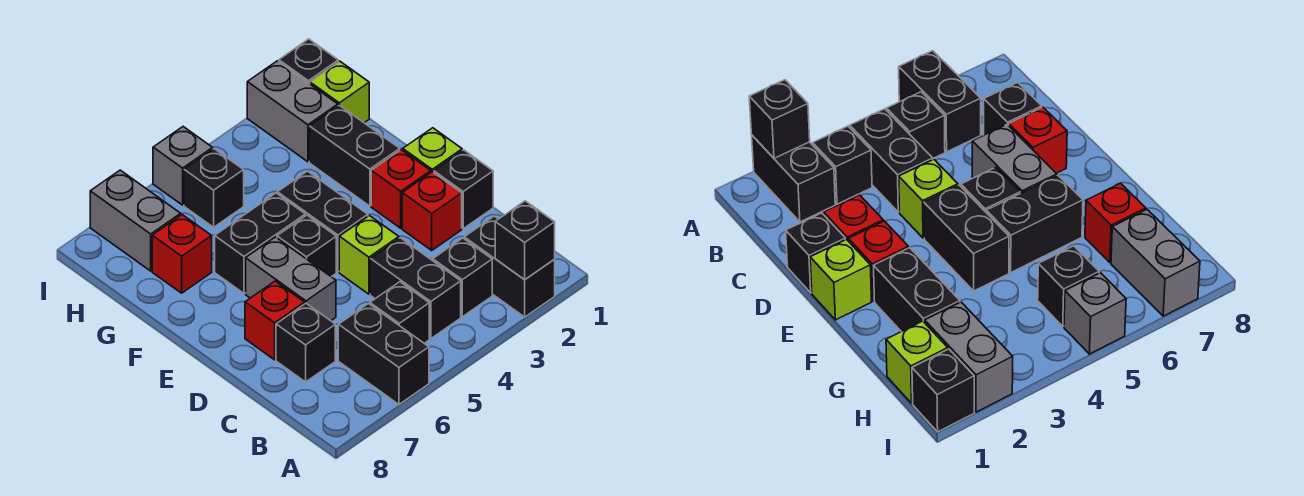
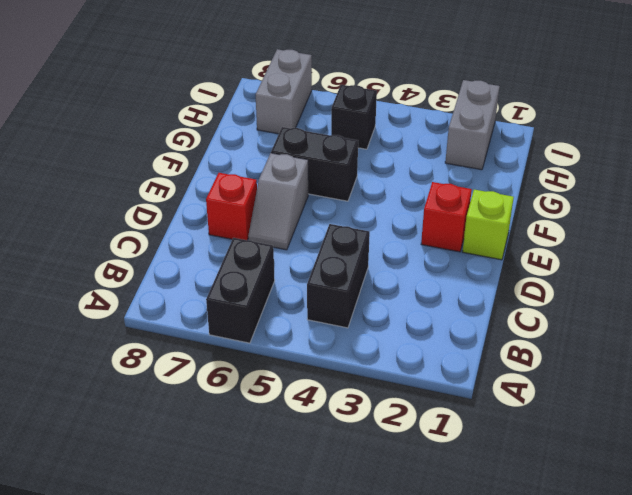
grey 1x2 slope [248,153,308,250] -> grey 1x2 brick [246,237,336,321]
none -> black 1x2 brick [464,216,555,317]
none -> black 1x1 brick [433,238,492,317]
none -> black 1x1 brick [370,282,429,343]

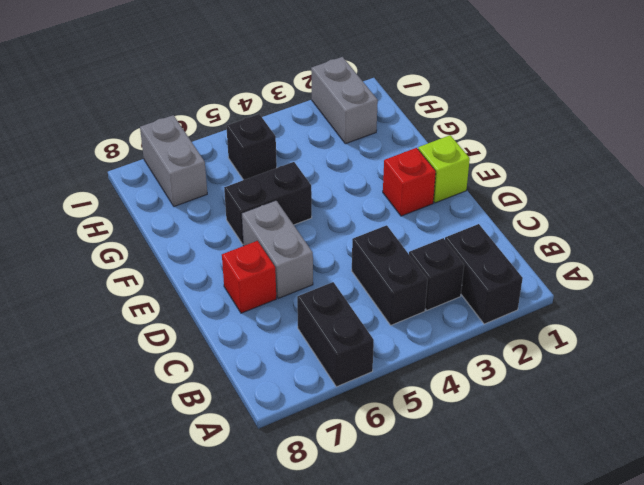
none -> black 1x1 brick [370,282,429,343]
none -> black 1x1 brick [276,303,335,382]
none -> black 1x1 brick [434,150,493,229]

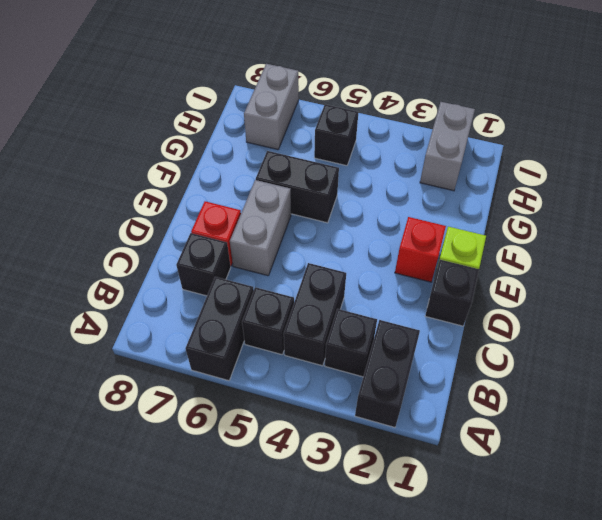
none -> red 1x1 brick [402,172,462,250]
none -> lime 1x1 brick [339,216,399,294]
none -> black 1x2 brick [277,171,368,272]

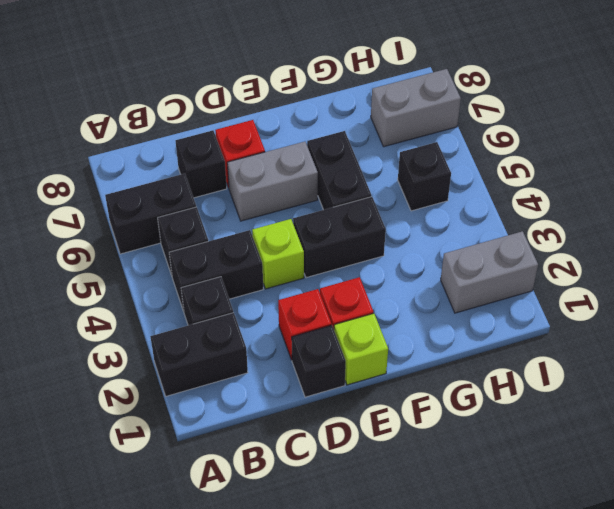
none -> black 1x1 brick [277,215,336,277]
none -> black 1x2 brick [309,105,400,206]
none -> red 1x1 brick [152,215,212,293]

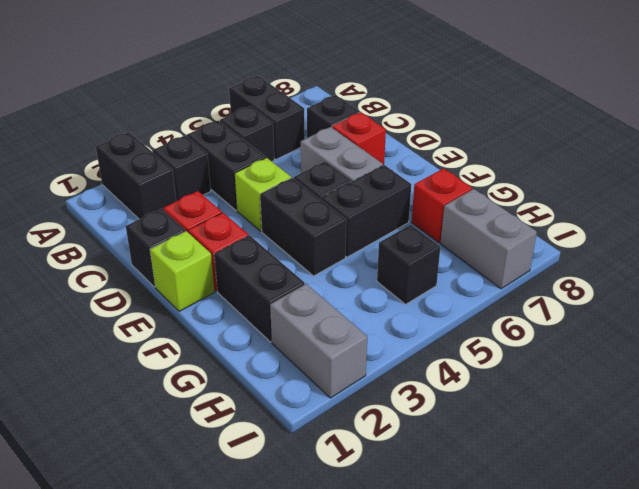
none -> lime 1x1 brick [310,61,369,123]
none -> black 1x1 brick [279,39,338,84]
none -> grey 1x1 brick [153,127,213,205]

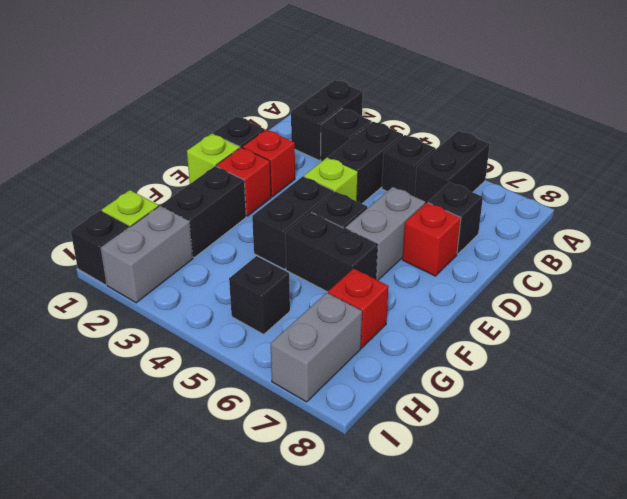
none -> grey 1x1 brick [153,127,213,205]
none -> black 1x1 brick [495,201,555,280]

